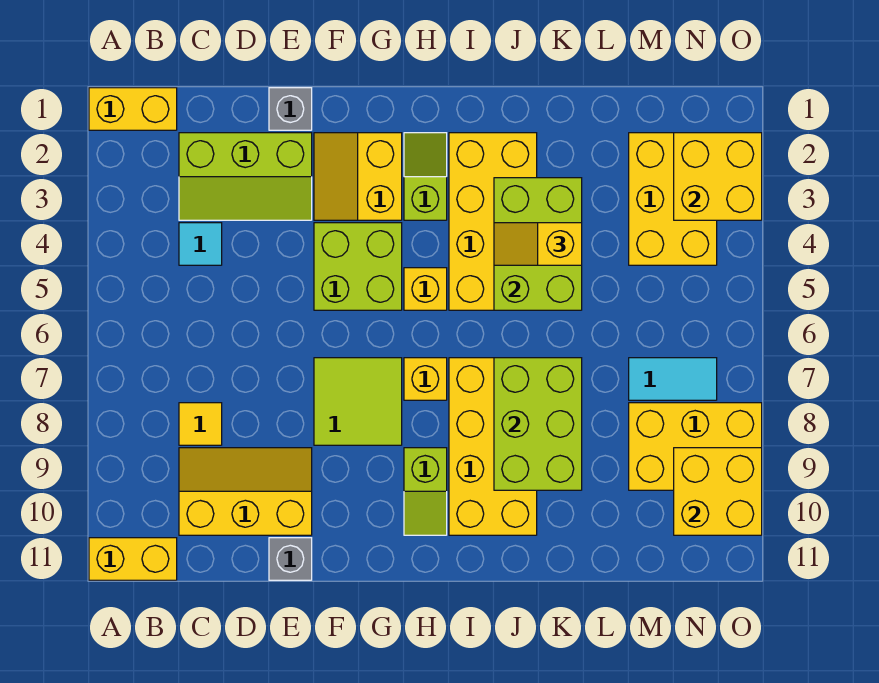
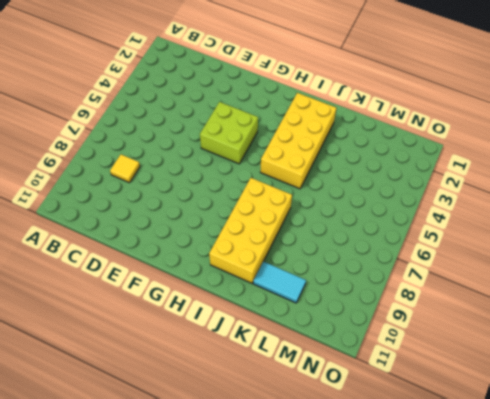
cyan 1x2 tile [253,261,306,303] -> cyan 1x2 tile moved to [629,358,717,400]
none -> yellow 1x2 brick [89,88,177,130]
none -> yellow 1x2 brick [89,538,177,580]
none -> lime 2x3 slope [179,133,312,220]

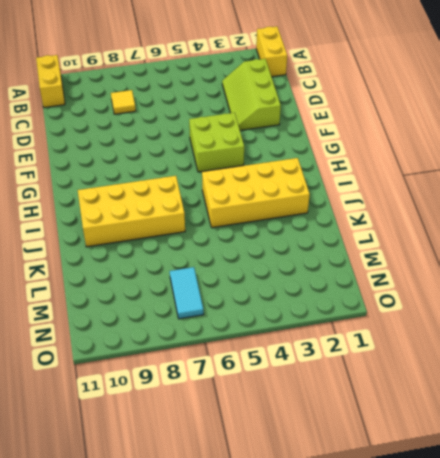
none -> cyan 1x1 tile [179,223,222,265]
none -> yellow 2x3 slope [179,448,312,535]
none -> grey 1x1 brick [269,88,312,130]

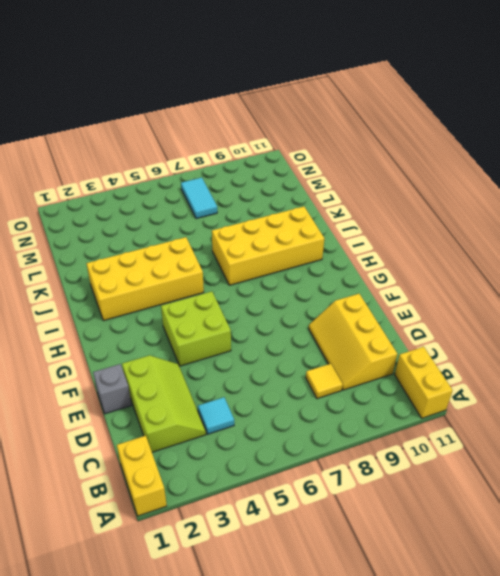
none -> grey 1x1 brick [269,538,312,580]
none -> yellow 2x2 slope [314,133,402,220]
none -> lime 2x2 tile [314,358,402,445]

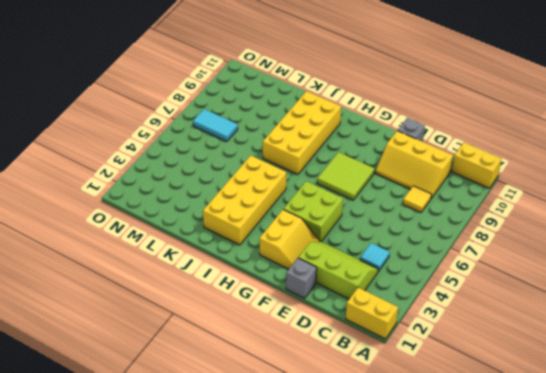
none -> lime 1x2 slope [404,133,447,220]
none -> yellow 1x1 brick [404,268,447,310]
none -> yellow 1x1 brick [404,358,447,400]

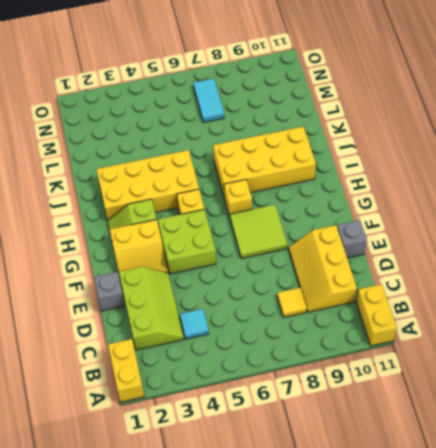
none -> lime 1x2 slope [404,448,447,535]
none -> yellow 2x3 brick [629,133,717,265]
none -> yellow 2x3 brick [629,403,762,490]

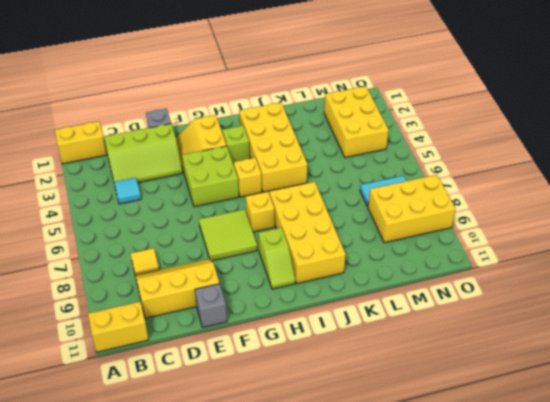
none -> lime 2x3 brick [494,178,582,310]
none -> lime 2x3 brick [494,358,582,490]
none -> yellow 2x2 brick [674,133,762,220]

